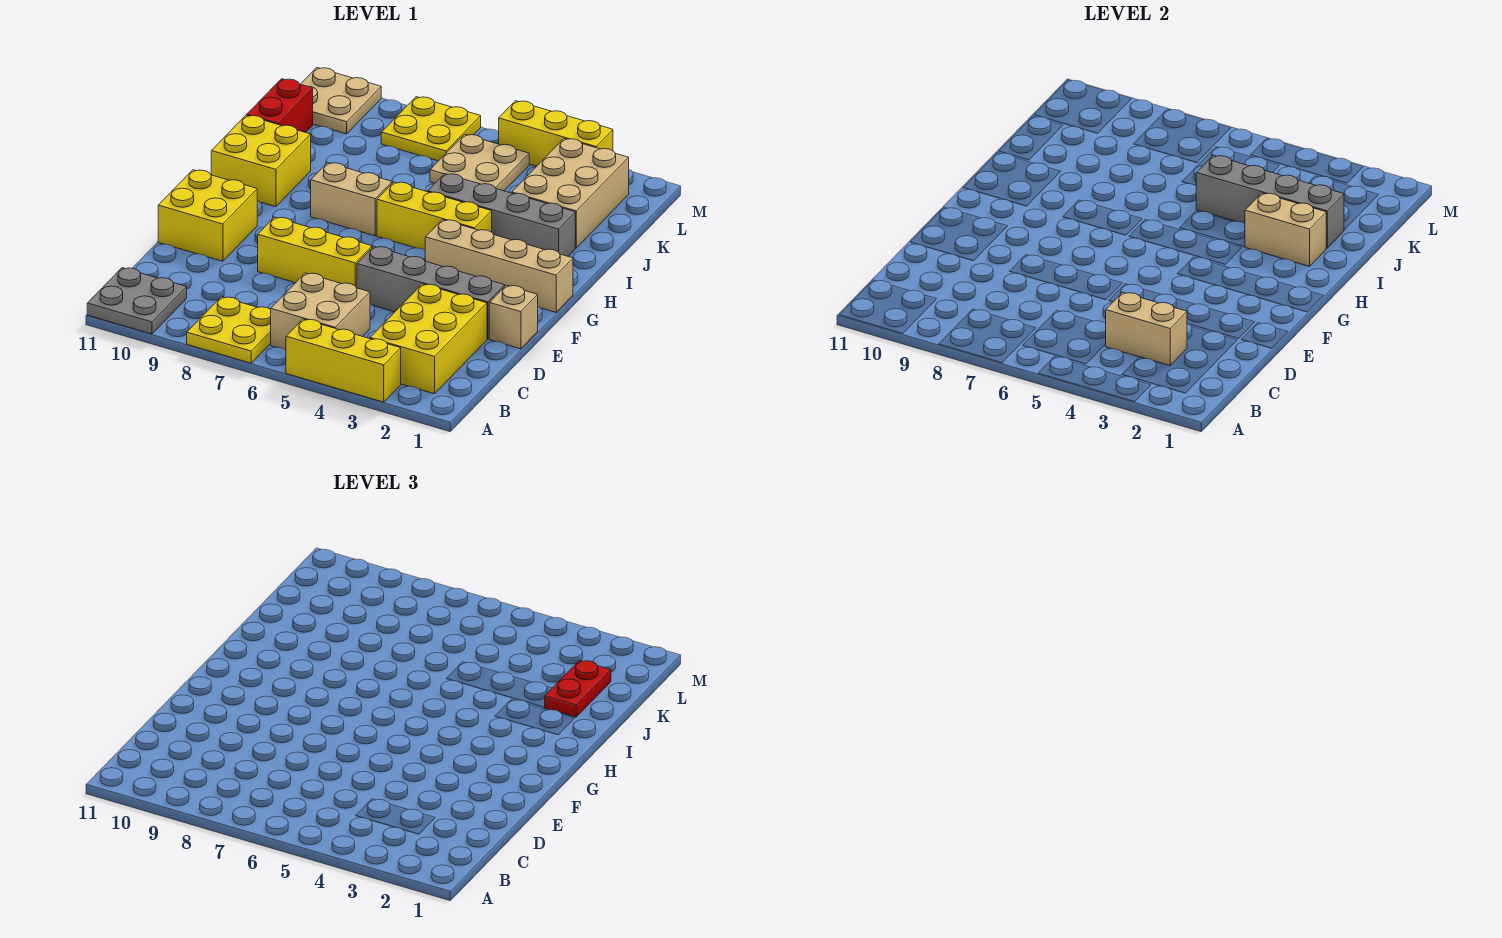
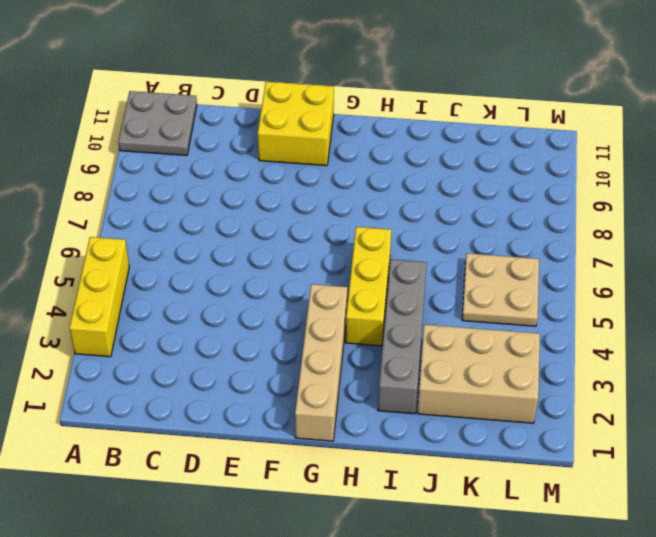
none -> yellow 2x2 plate [187,297,271,363]
none -> yellow 2x3 brick [370,284,487,394]
none -> tan 2x2 brick [271,273,370,350]

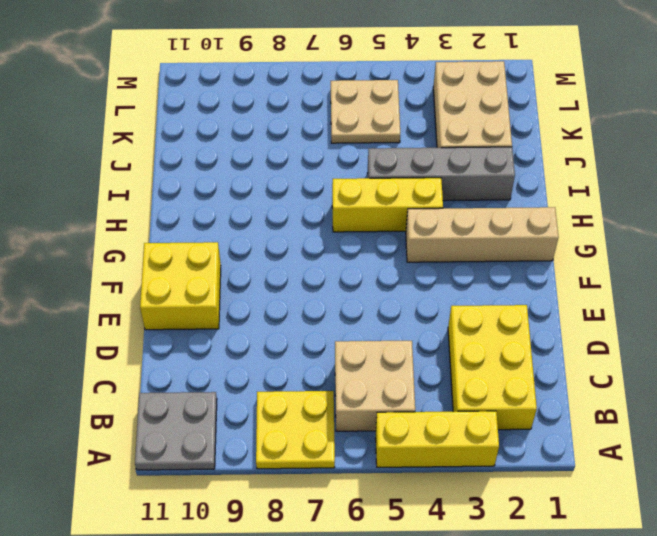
none -> tan 1x1 brick [489,285,538,349]
none -> grey 1x4 brick [357,246,505,339]
none -> yellow 1x3 brick [258,217,372,288]

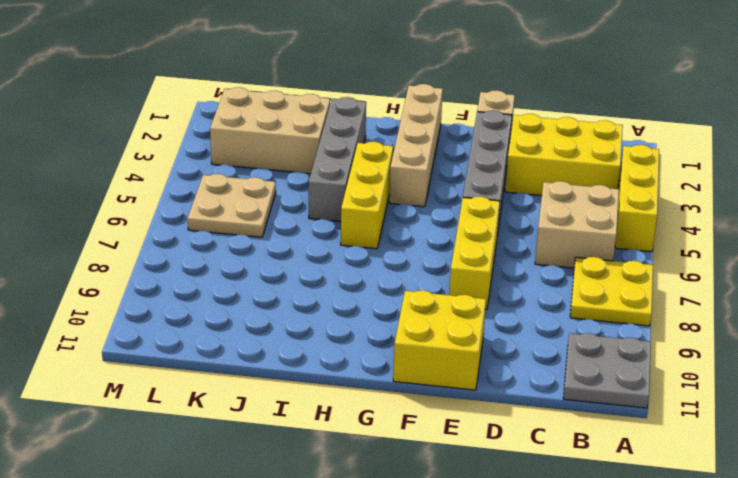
none -> tan 1x2 brick [311,163,392,236]
none -> yellow 2x2 brick [211,115,311,207]
none -> red 1x2 brick [247,79,313,133]

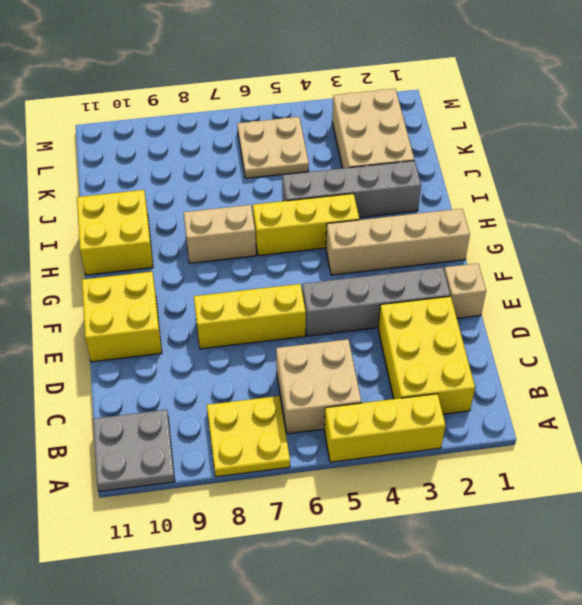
none -> red 1x2 brick [247,79,313,133]
none -> yellow 2x2 plate [381,97,481,161]
none -> tan 2x2 plate [301,68,381,134]

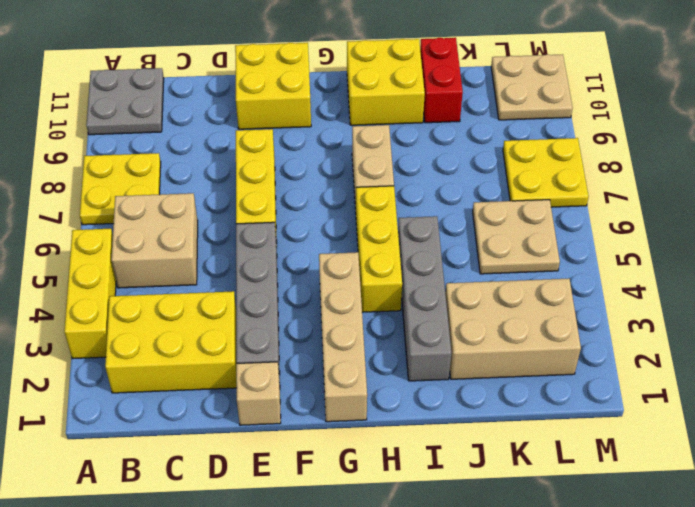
red 1x2 brick [420,38,463,123] -> red 1x2 brick turned to [247,79,313,133]
none -> yellow 1x3 brick [499,101,613,166]
none -> tan 1x2 brick [1106,292,1187,365]
none -> tan 1x2 brick [1245,193,1326,266]

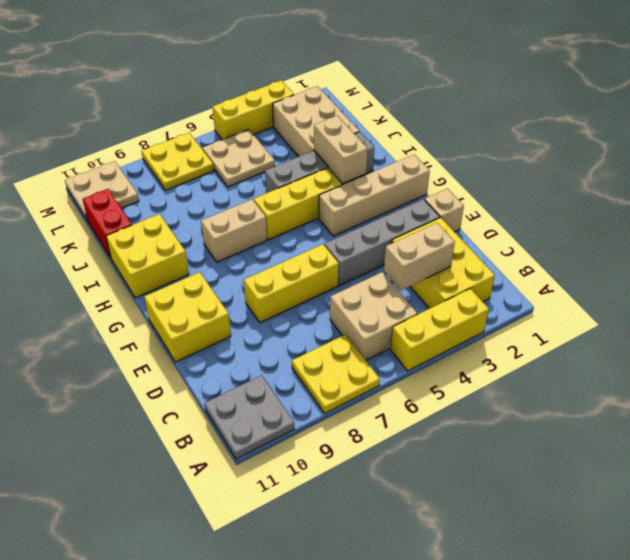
tan 1x2 brick [314,116,368,183] -> tan 1x2 brick turned to [1245,193,1326,266]
none -> grey 1x4 brick [1196,155,1344,248]
none -> red 1x2 plate [544,661,611,717]

